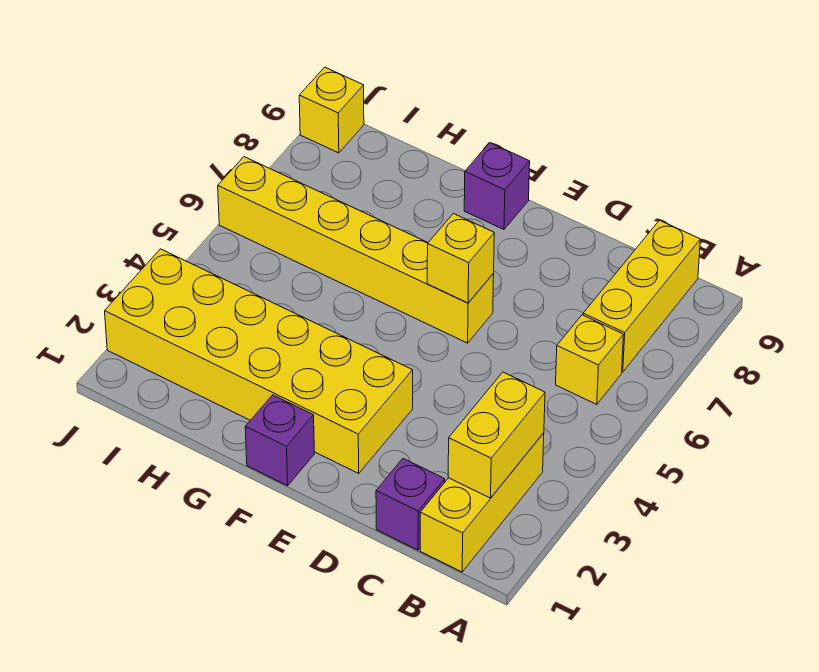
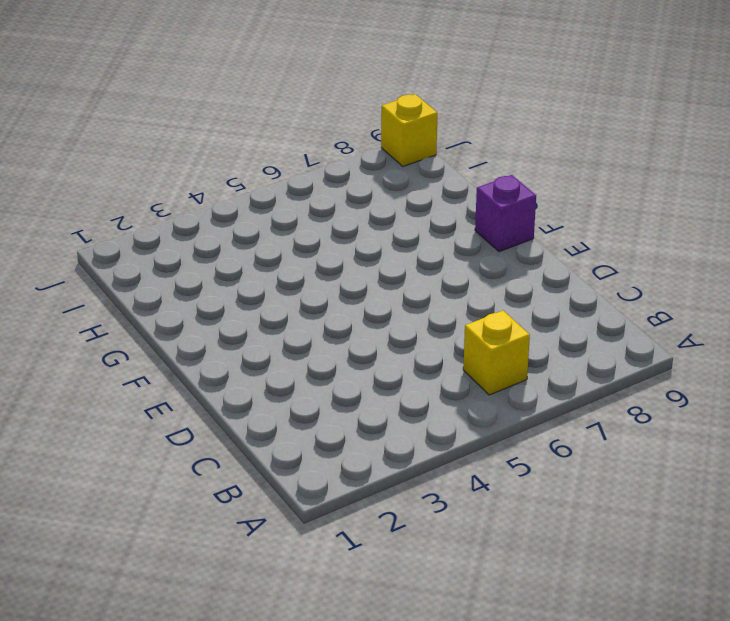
none -> yellow 1x3 brick [420,433,544,572]
none -> yellow 1x3 brick [583,220,700,372]

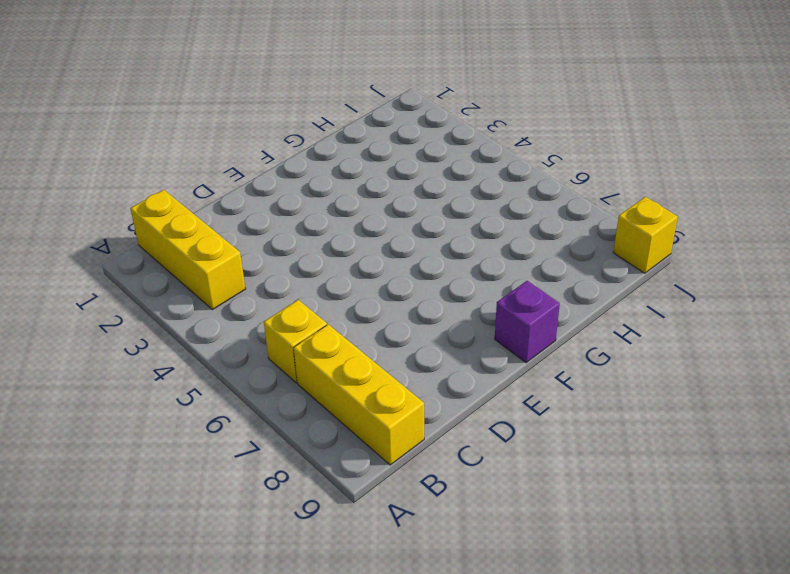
none -> purple 1x1 brick [376,459,445,550]
none -> yellow 2x6 brick [105,249,413,473]

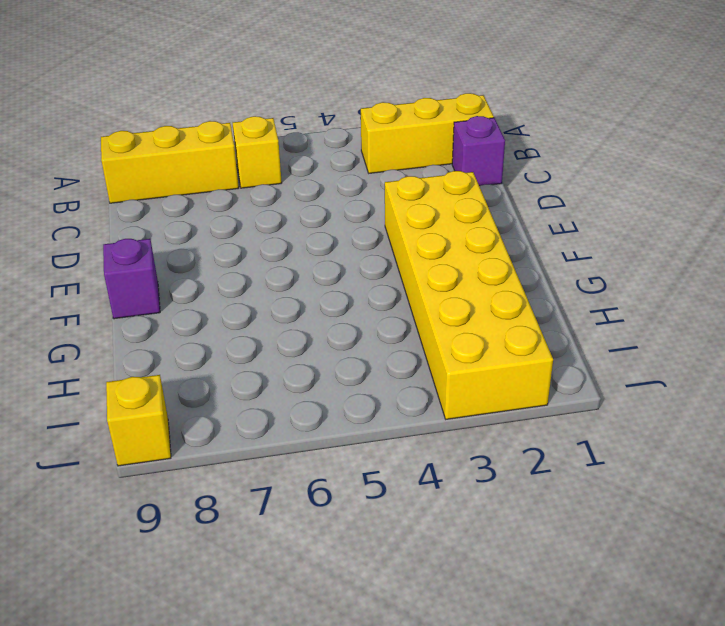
none -> yellow 1x6 brick [218,157,494,343]
none -> purple 1x1 brick [245,395,314,486]

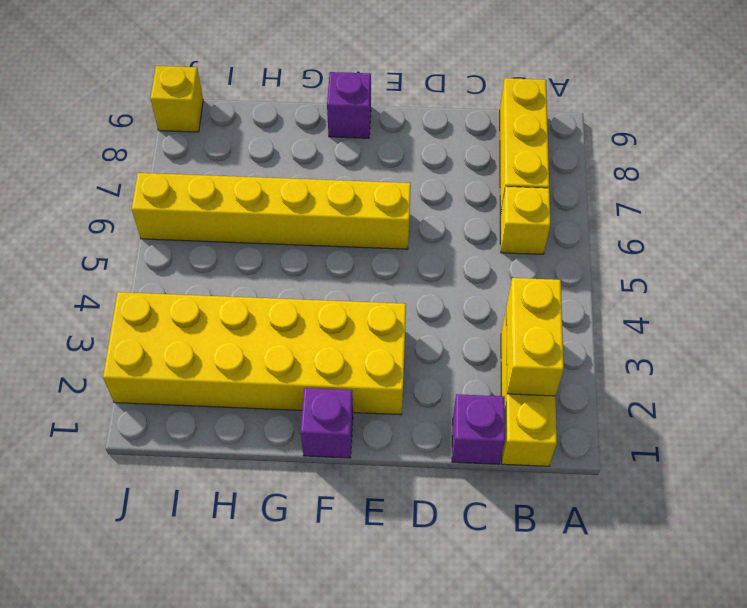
none -> yellow 1x1 brick [427,214,494,303]

